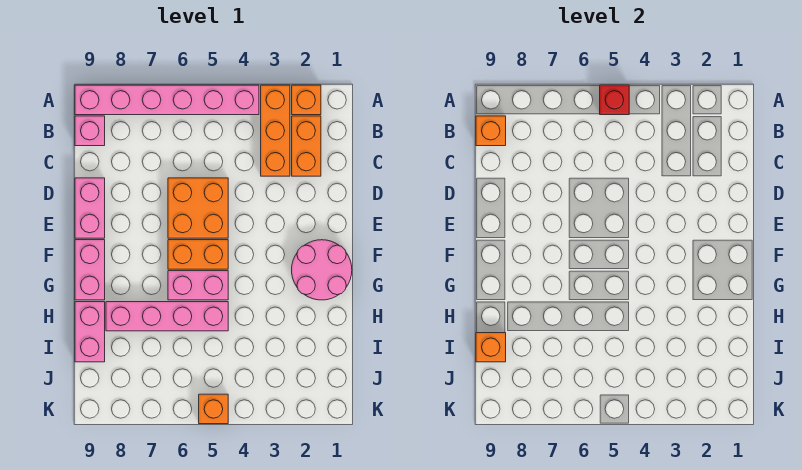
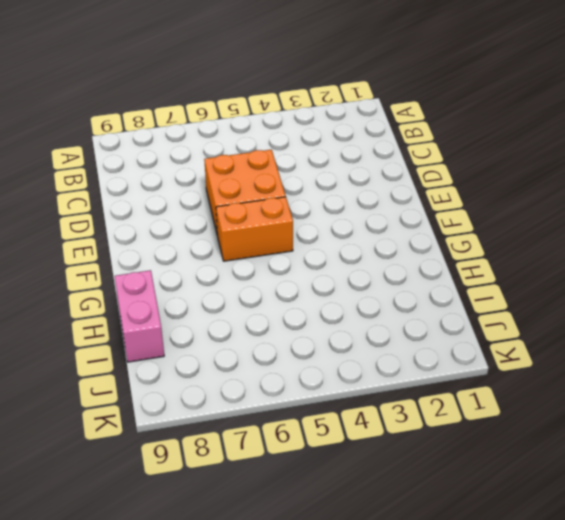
none -> orange 1x1 brick [292,85,321,115]
none -> orange 1x3 brick [261,85,290,176]
none -> pink 1x6 brick [75,85,259,115]

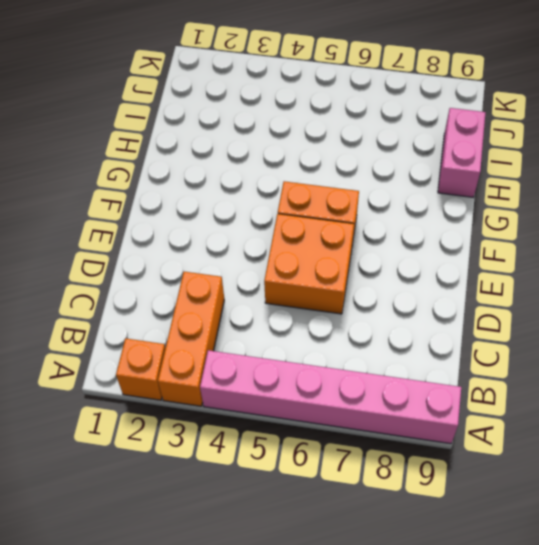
none -> orange 1x2 brick [292,116,321,176]
none -> pink 1x1 brick [75,116,105,146]
none -> pink 1x2 brick [75,178,105,238]

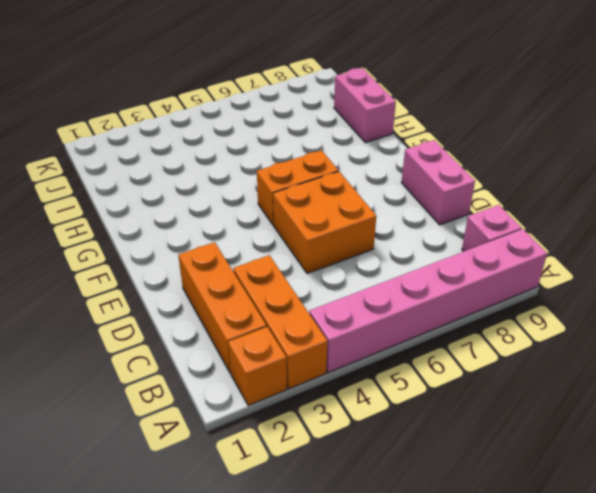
orange 1x3 brick [178,242,267,373] -> orange 1x2 brick [292,116,321,176]
none -> pink 2x2 round brick [292,240,352,300]
none -> pink 1x2 brick [75,240,105,300]
none -> pink 1x2 brick [168,271,228,300]

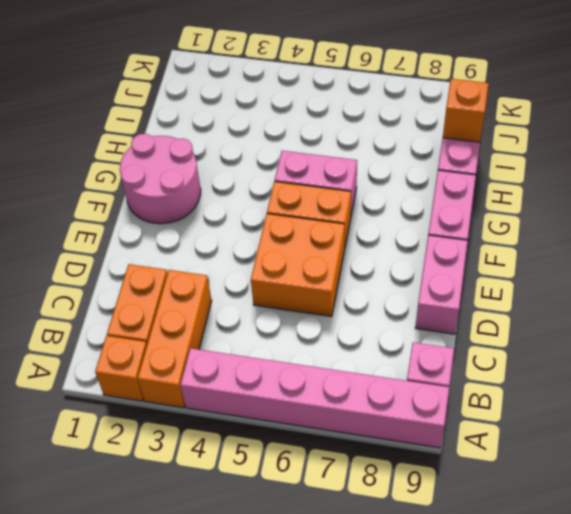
none -> pink 1x4 brick [106,302,228,331]
none -> orange 1x1 brick [199,394,228,424]
none -> red 1x1 brick [600,85,629,115]

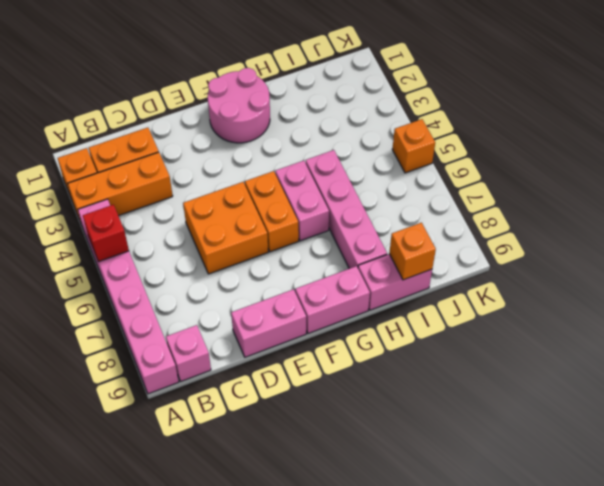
none -> orange 1x1 brick [476,116,506,146]

